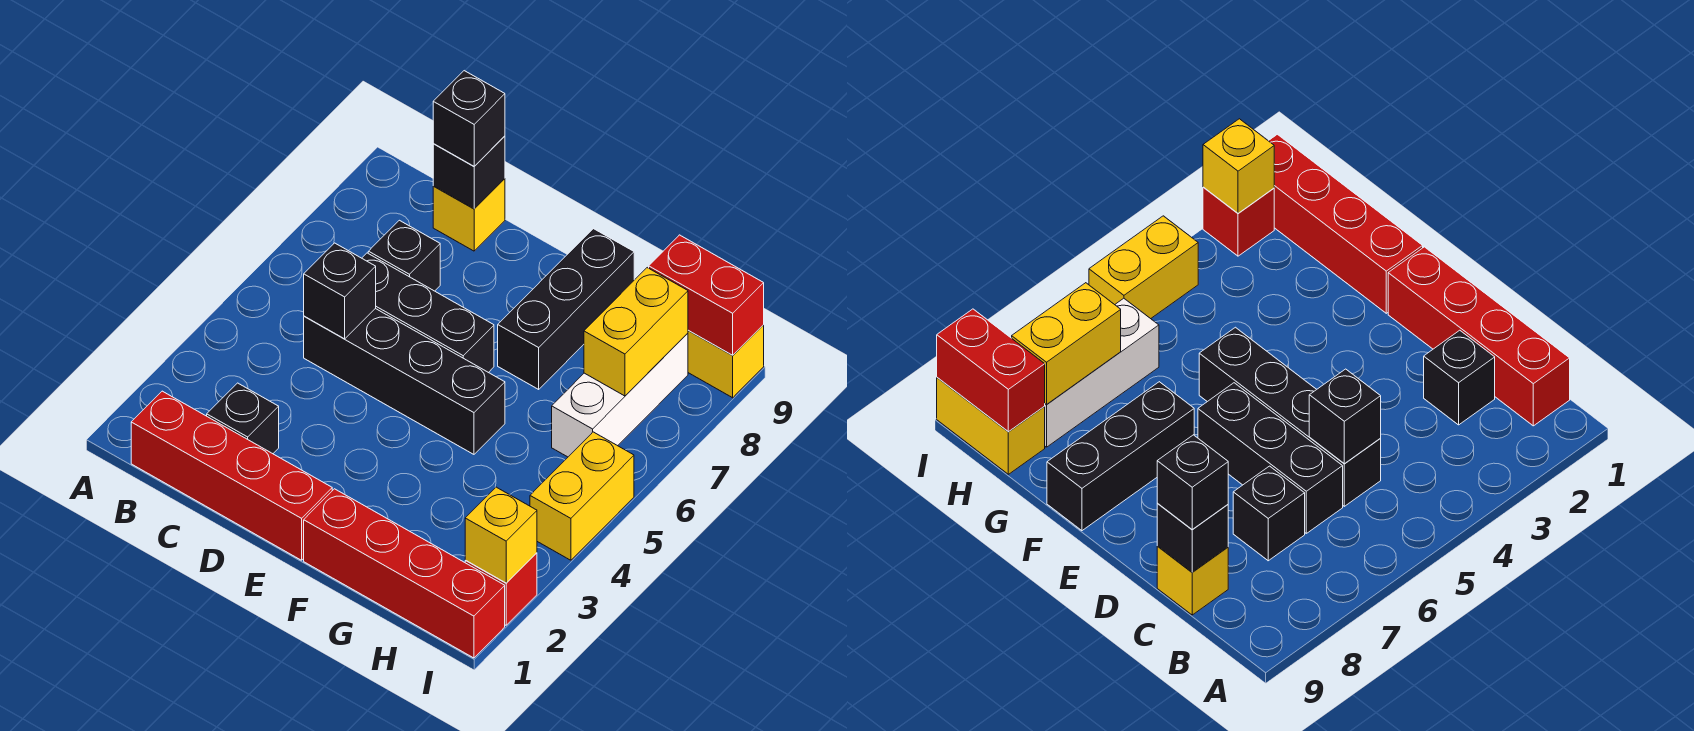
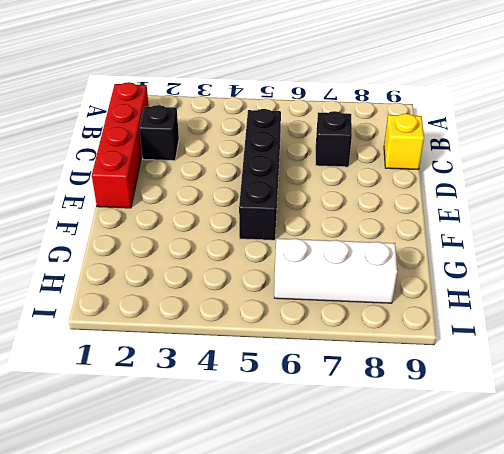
none -> black 1x3 brick [362,253,494,373]
none -> red 1x4 brick [304,489,505,658]
none -> black 1x3 brick [498,229,634,389]

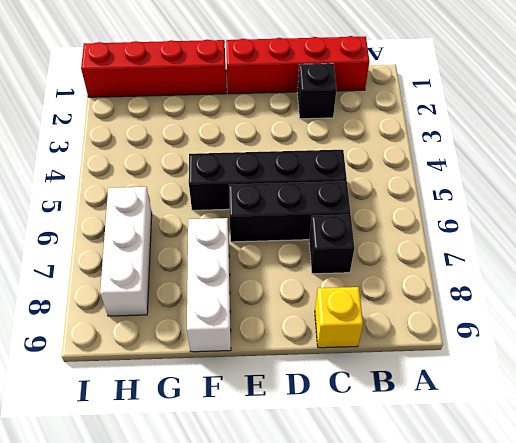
white 1x3 brick [187,218,231,352] -> black 1x3 brick [498,229,634,389]
none -> yellow 1x2 brick [688,325,764,398]
none -> red 1x1 brick [465,553,537,625]
none -> yellow 1x2 brick [530,432,634,560]

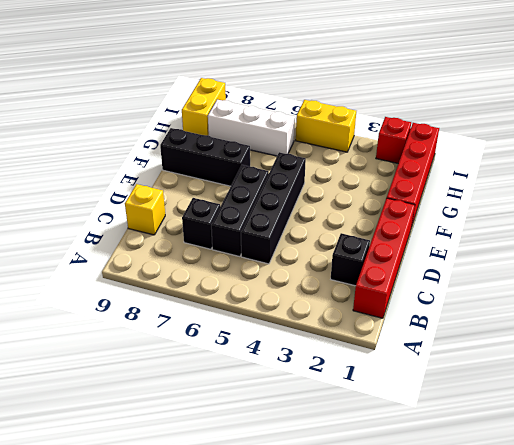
none -> black 1x1 brick [304,243,376,339]
none -> black 1x1 brick [433,136,505,209]
none -> yellow 1x2 brick [584,268,688,396]

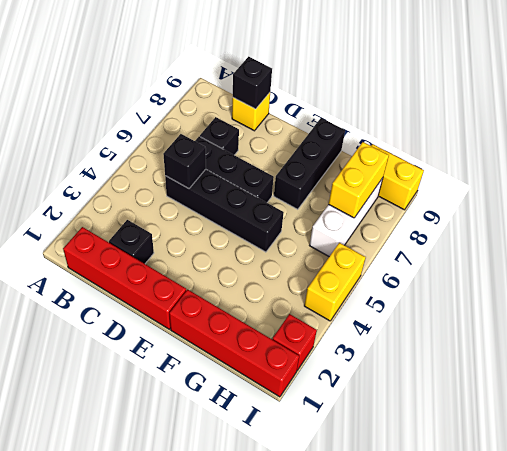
none -> red 1x2 brick [649,235,764,355]
none -> yellow 1x1 brick [465,487,537,583]
none -> black 1x1 brick [433,71,505,166]

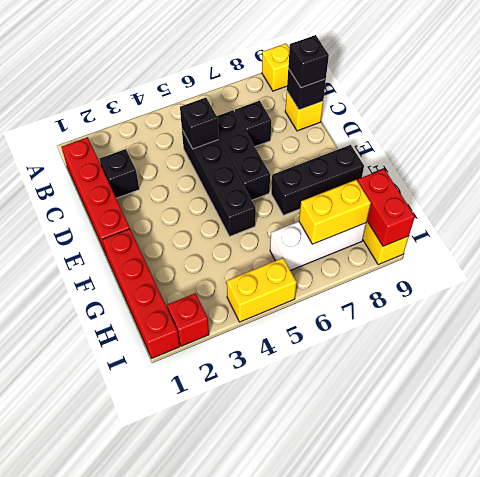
yellow 1x1 brick [262,43,290,91] -> yellow 1x1 brick moved to [465,487,537,583]

